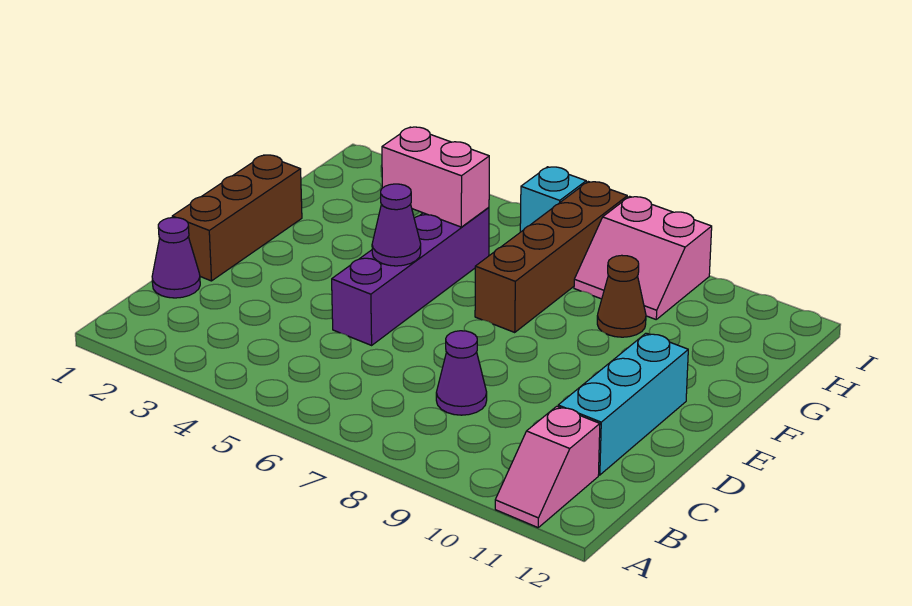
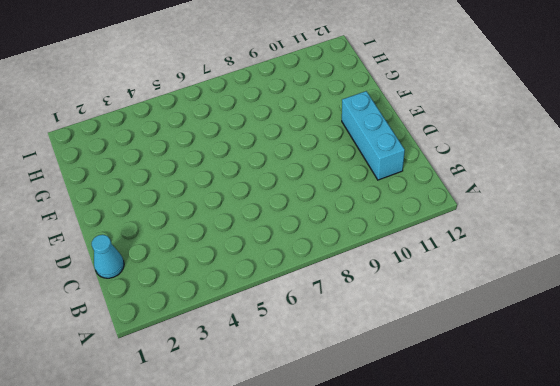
cyan 1x1 cone [92,235,124,278] -> purple 1x1 cone [152,218,200,298]
none -> pink 1x2 slope [495,406,600,528]
none -> purple 1x1 cone [436,331,487,415]
none -> brown 1x3 brick [172,155,302,281]

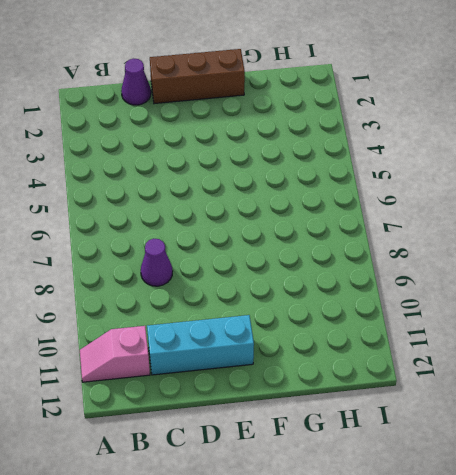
none -> purple 1x4 brick [332,207,489,345]
none -> brown 1x4 brick [475,182,627,332]
none -> brown 1x1 cone [597,255,646,337]

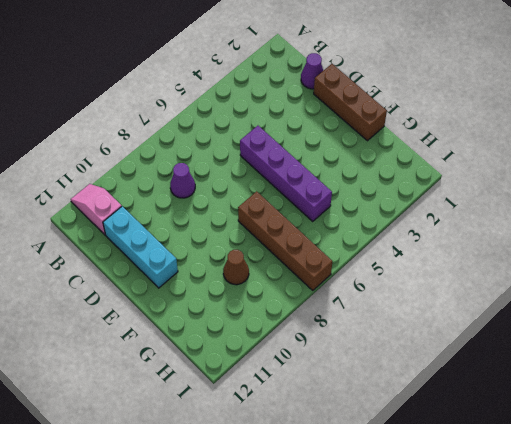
none -> pink 2x2 slope [574,196,712,319]
none -> cyan 1x1 brick [520,167,586,232]
none -> purple 1x1 cone [372,184,421,266]

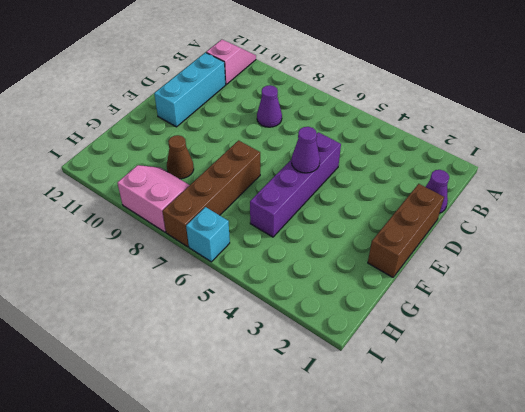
none -> pink 1x2 brick [382,127,489,227]

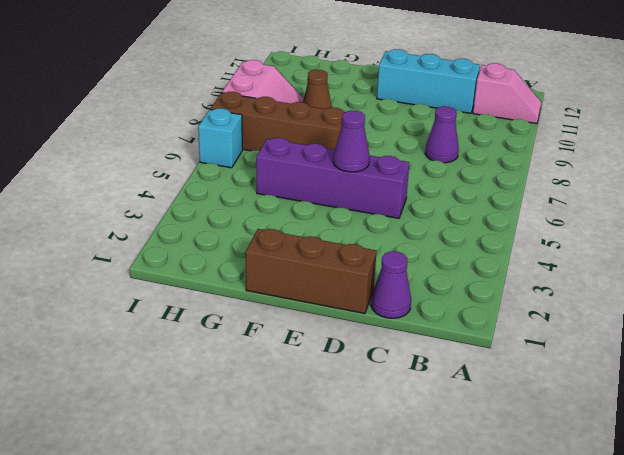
none -> pink 1x2 brick [382,127,489,227]

